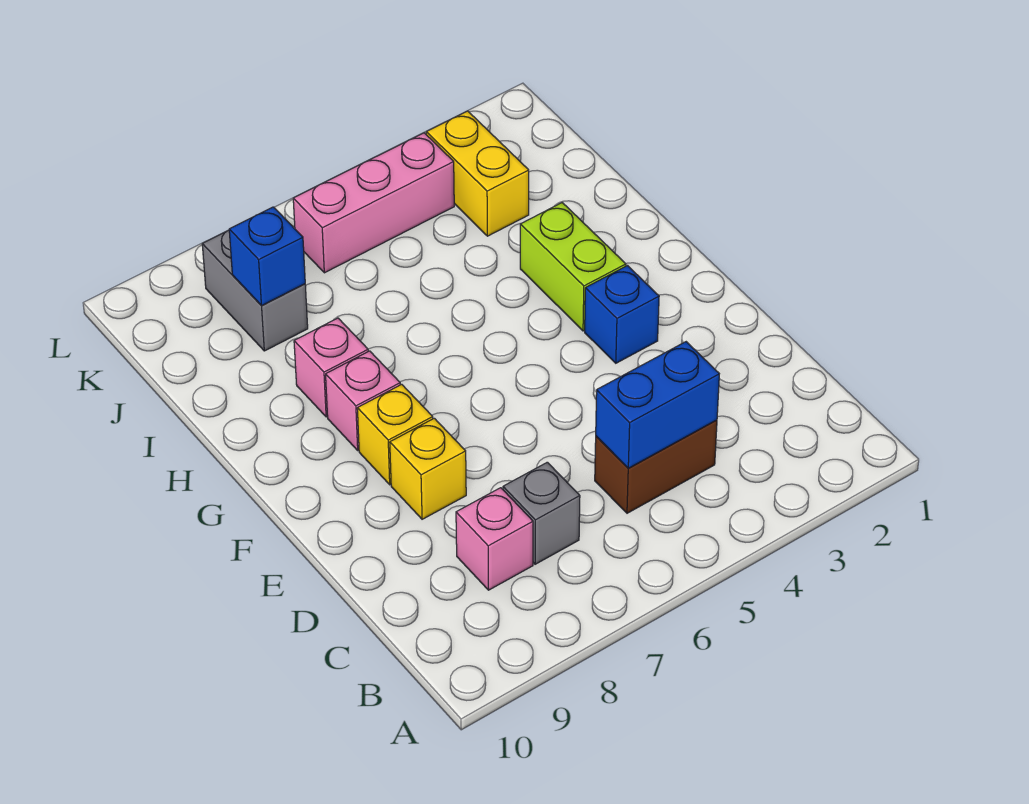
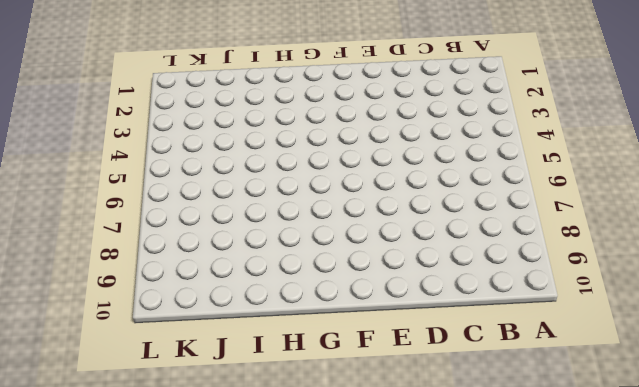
none -> brown 1x2 brick [595,420,717,513]
none -> grey 1x1 brick [503,462,580,564]
none -> pink 1x1 brick [456,488,533,590]

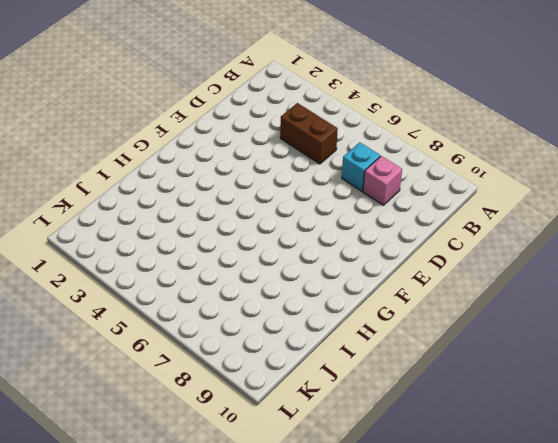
cyan 1x1 brick [342,142,380,191] -> grey 1x1 brick [503,462,580,564]
none -> yellow 1x1 brick [390,418,466,519]
none -> blue 1x1 brick [585,266,659,363]
none -> yellow 1x1 brick [357,384,433,485]

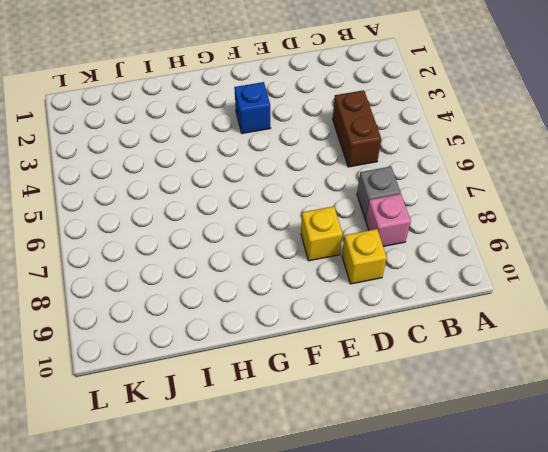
yellow 1x1 brick [342,229,387,284] -> yellow 1x1 brick moved to [357,384,433,485]
none -> lime 1x2 brick [520,203,626,331]
none -> pink 1x1 brick [326,351,400,450]
none -> pink 1x1 brick [294,318,368,417]

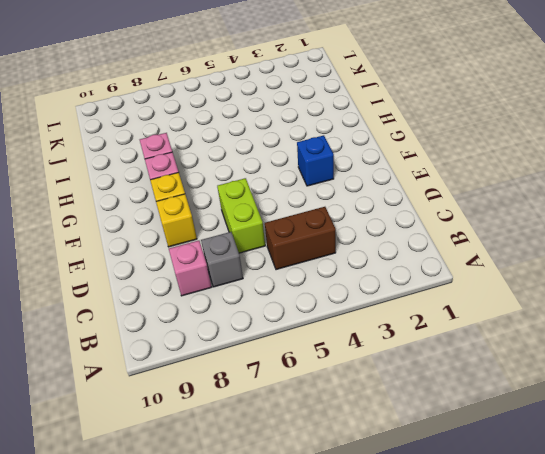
lime 1x2 brick [217,178,265,253] -> lime 1x2 brick moved to [520,203,626,331]
none -> yellow 1x2 brick [426,111,529,236]
none -> grey 1x2 brick [202,230,308,351]
none -> pink 1x3 brick [293,133,454,273]

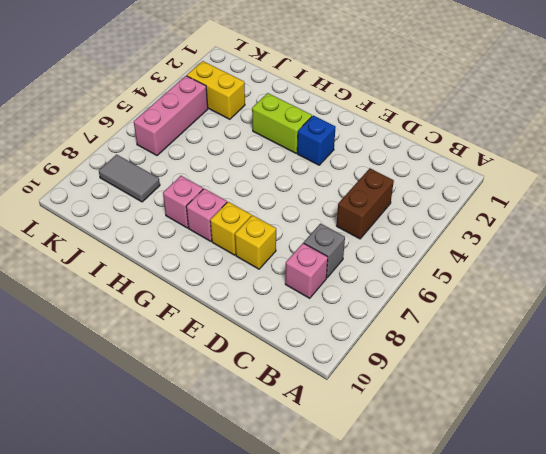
grey 1x2 tile [99,155,160,202] -> grey 1x2 brick [202,230,308,351]
none -> blue 1x2 brick [596,342,719,468]
none -> blue 1x1 brick [229,207,305,306]

